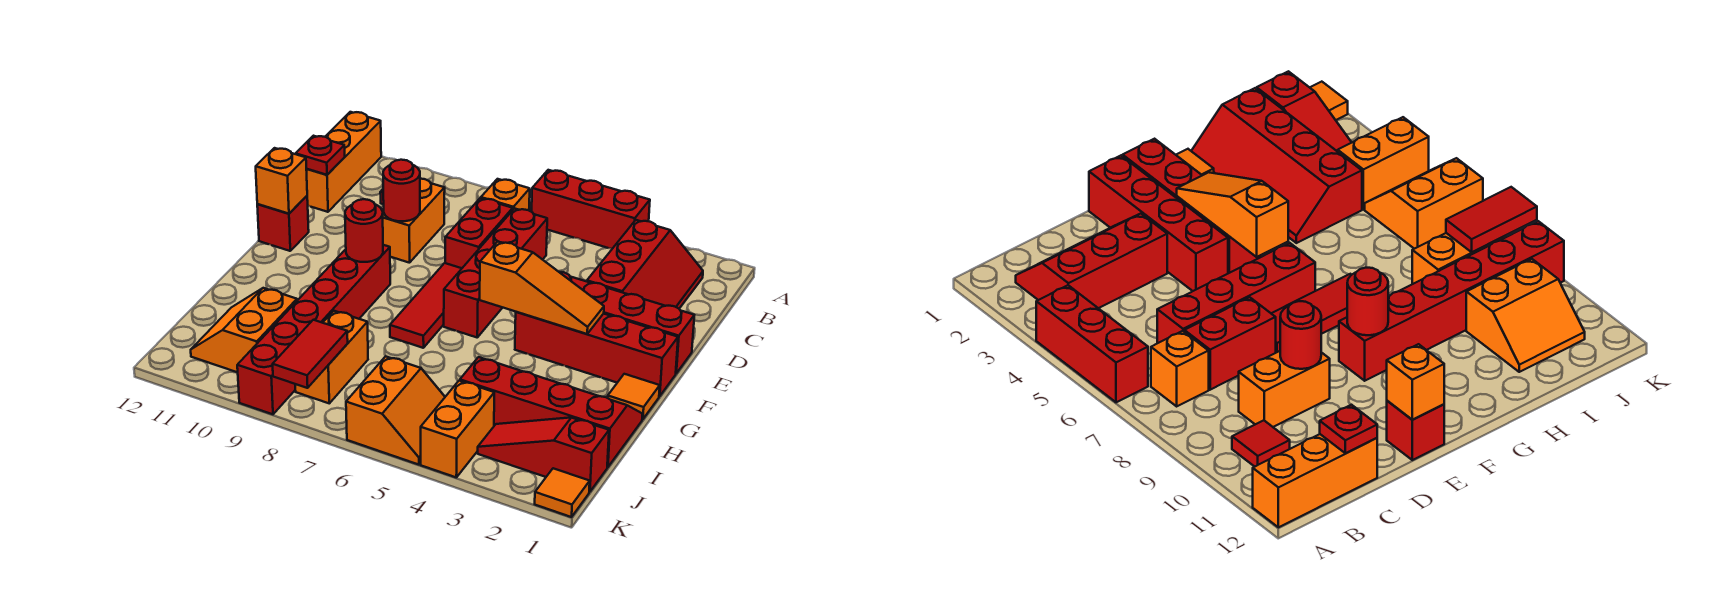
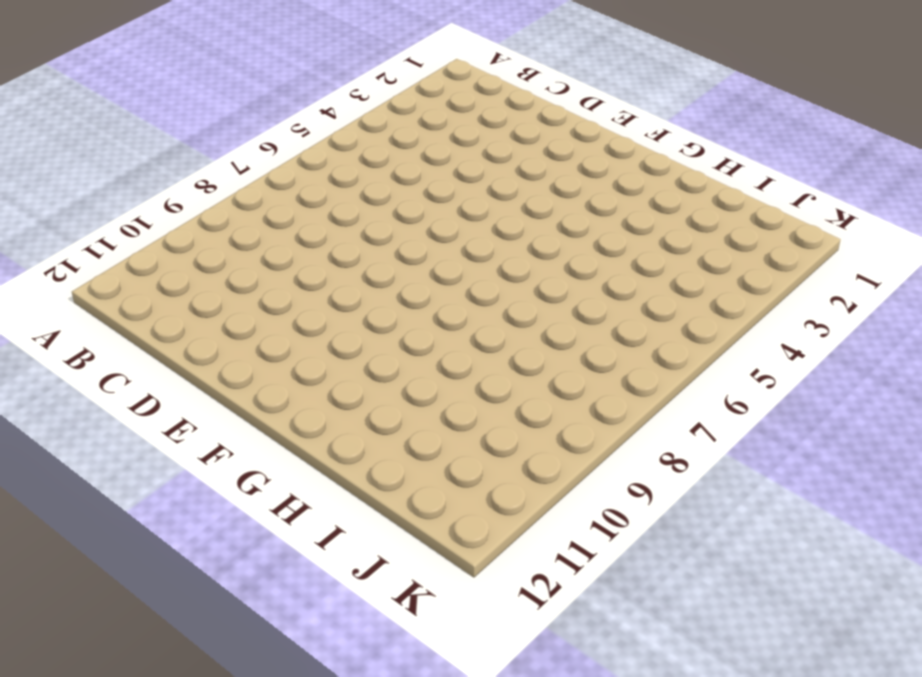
none -> red 1x3 brick [532,170,650,249]
none -> orange 1x3 brick [306,112,381,212]
none -> red 2x3 slope [587,220,703,309]

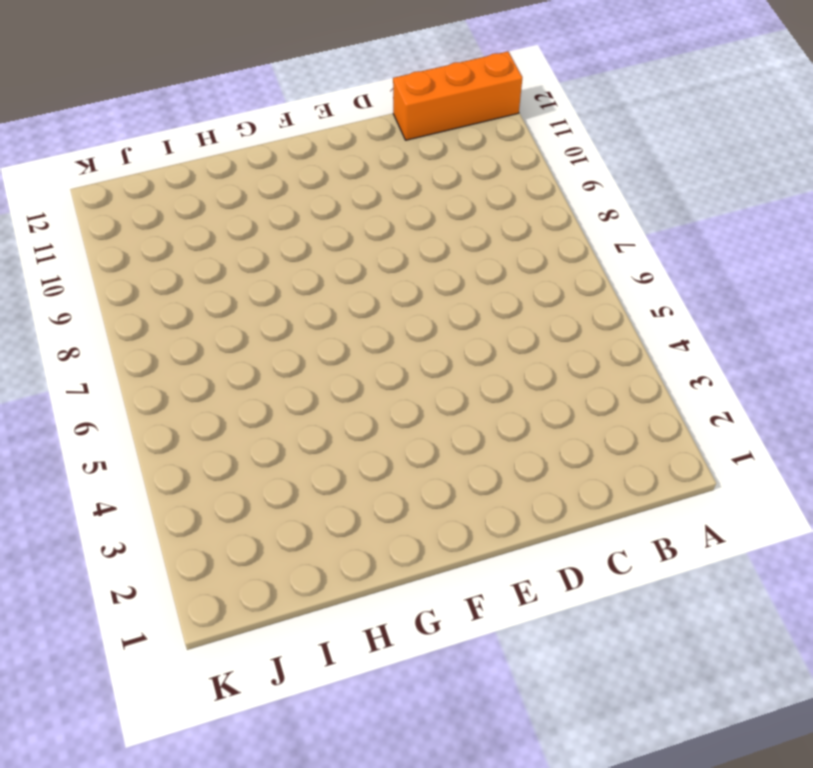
none -> red 1x3 brick [532,170,650,249]
none -> red 2x3 slope [587,220,703,309]
none -> orange 1x1 brick [481,179,530,210]

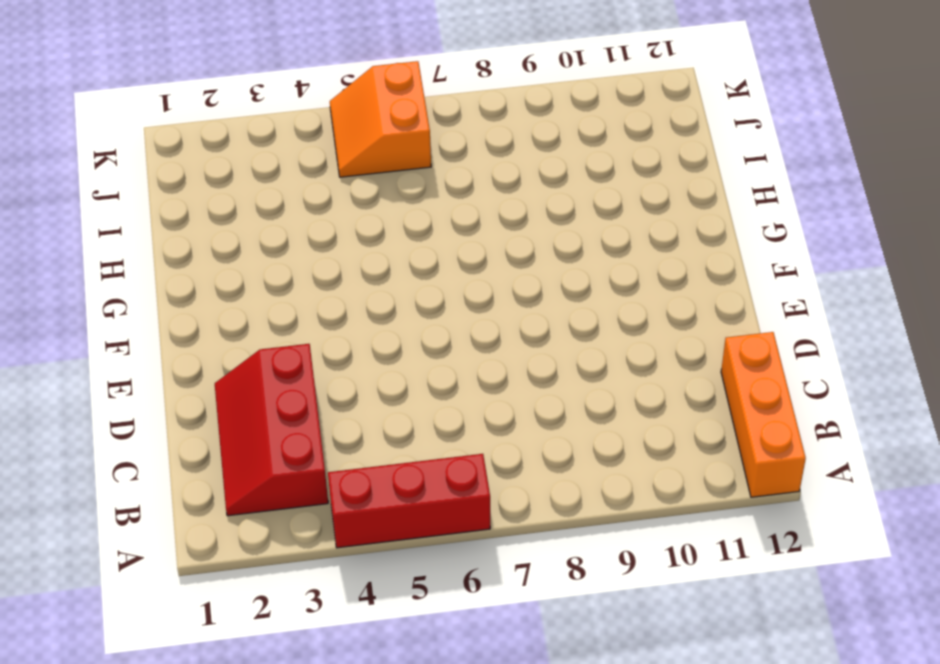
none -> orange 1x1 brick [481,179,530,210]
none -> red 1x1 tile [1232,420,1290,467]
none -> red 1x4 brick [444,208,547,337]

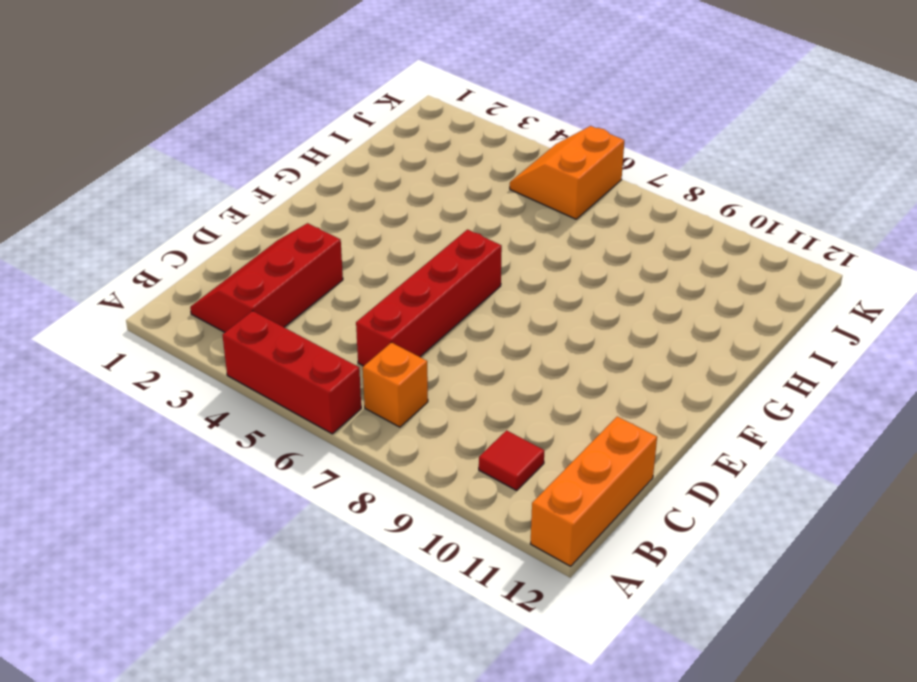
none -> red 1x2 brick [445,198,513,268]
none -> orange 1x2 brick [382,179,445,263]
none -> red 1x4 brick [560,272,694,373]

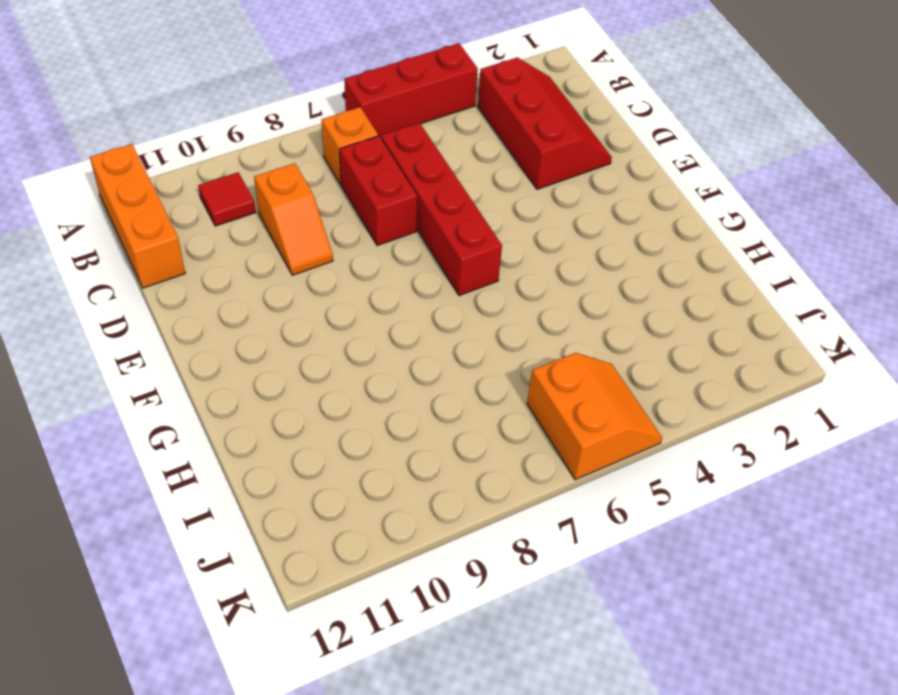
orange 1x2 slope [254,163,333,275] -> orange 1x2 brick [382,179,445,263]
none -> red 1x4 brick [560,272,694,373]
none -> red 1x3 tile [390,263,462,348]
none -> red 1x1 brick [257,196,309,251]

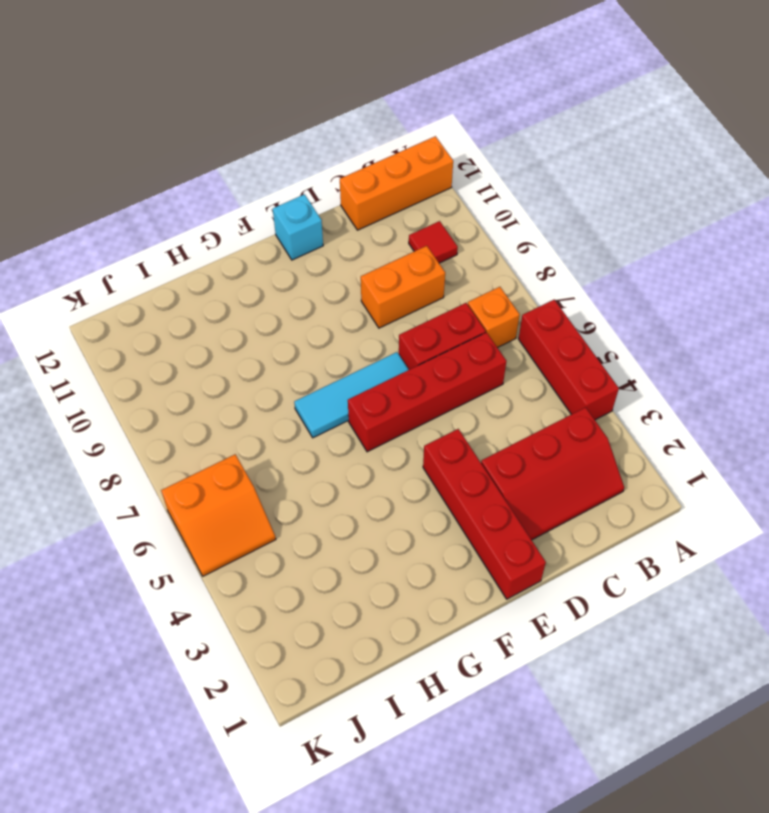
cyan 1x3 tile [294,352,409,438] -> red 1x3 tile [390,263,462,348]
cyan 1x1 brick [273,194,323,260] -> red 1x1 brick [257,196,309,251]
none -> red 1x4 brick [515,312,678,396]
none -> red 1x6 brick [237,245,390,414]
none -> orange 1x1 tile [608,374,660,419]

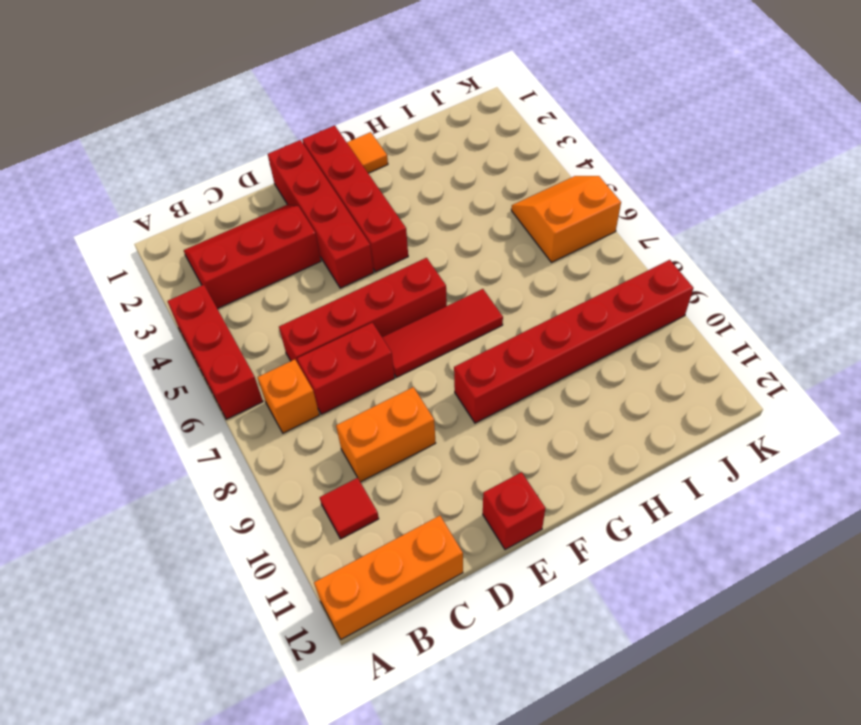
none -> red 2x4 slope [460,357,642,467]
none -> orange 1x2 brick [295,311,368,403]
none -> orange 2x2 slope [191,288,297,372]

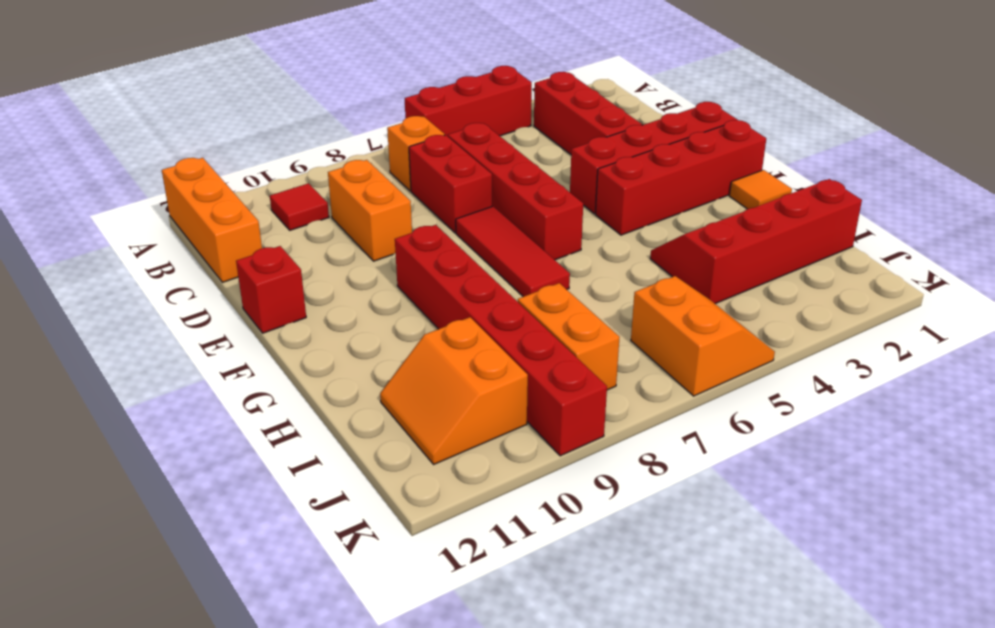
none -> red 1x3 slope [478,418,609,492]
none -> orange 1x2 brick [421,381,494,477]
none -> orange 1x1 tile [535,468,590,517]

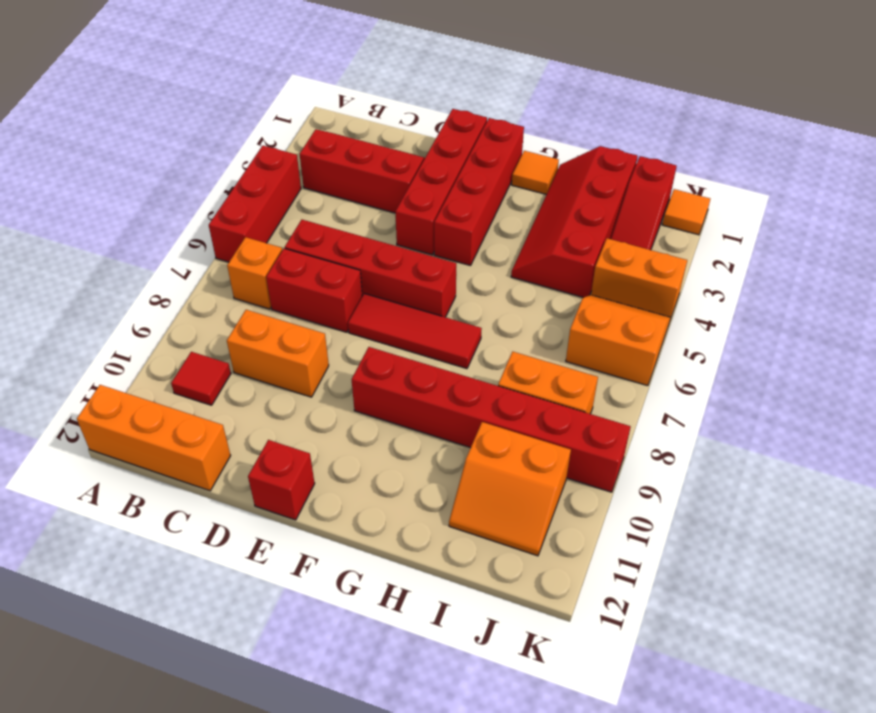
none -> red 1x1 plate [295,136,345,175]
none -> red 1x1 round brick [383,160,420,221]
none -> orange 1x1 brick [256,148,307,214]

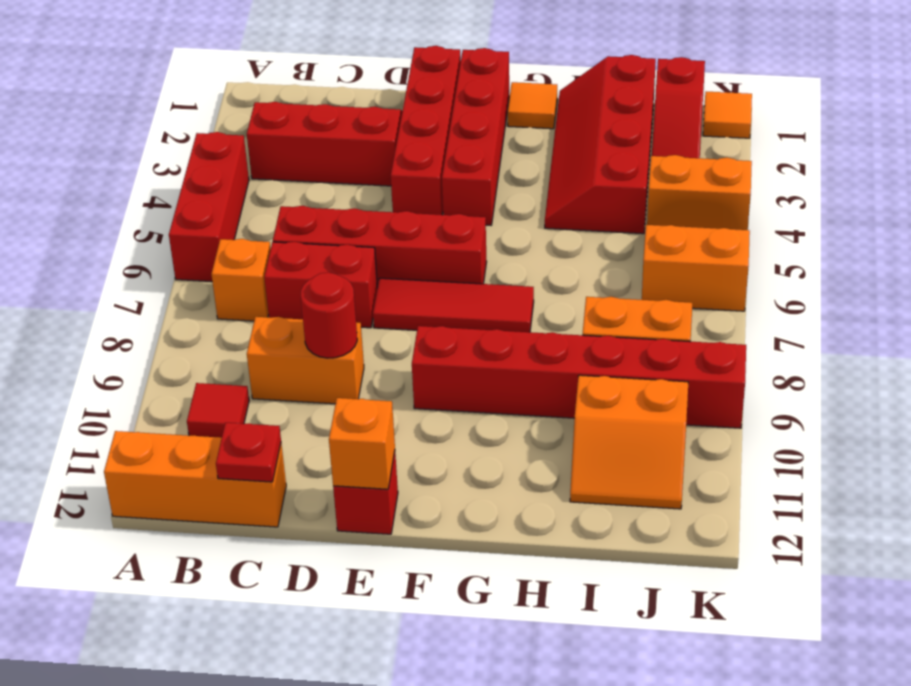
none -> orange 1x3 slope [480,242,604,334]
none -> red 1x1 round brick [345,199,383,262]
none -> red 1x2 tile [273,320,348,388]

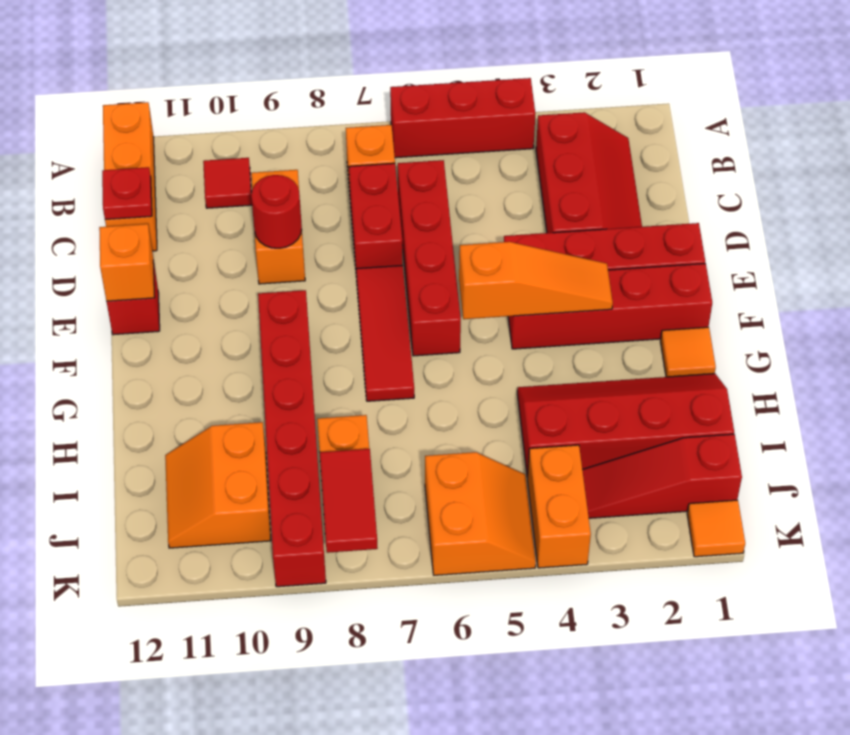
none -> red 1x1 round brick [345,199,383,262]

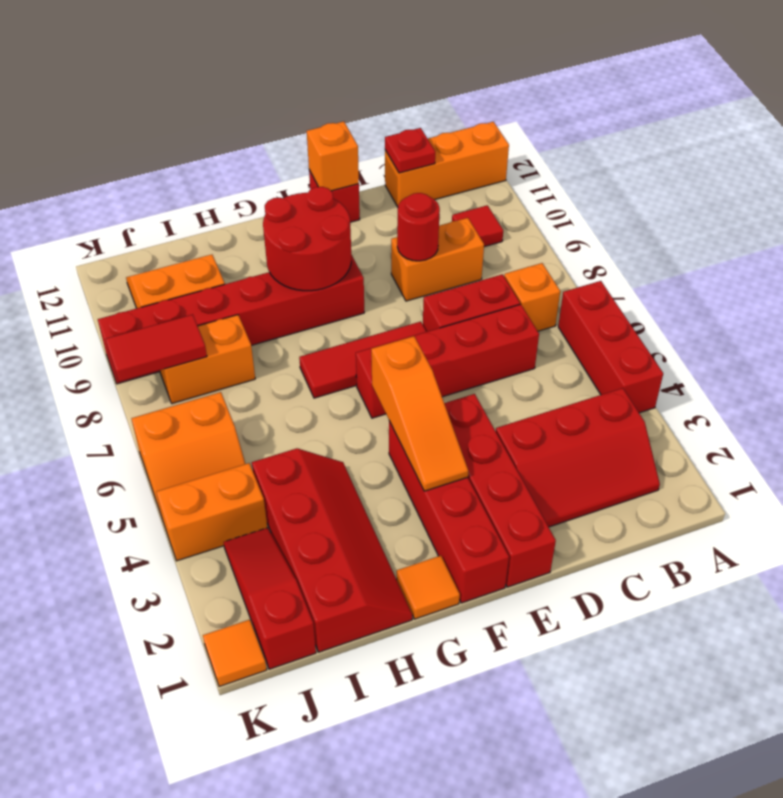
red 2x2 round brick [263,187,351,291] -> red 1x1 round brick [345,199,383,262]

